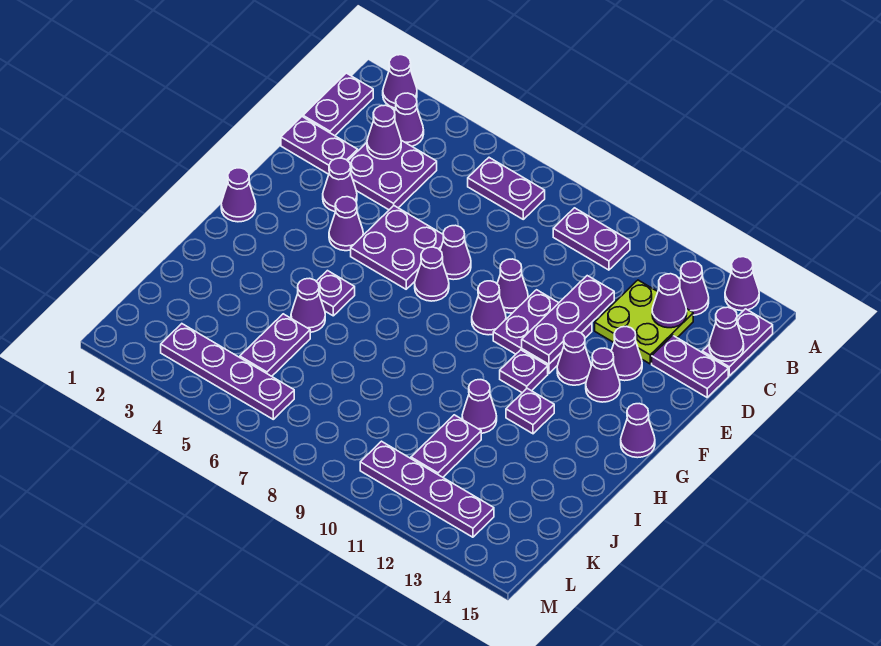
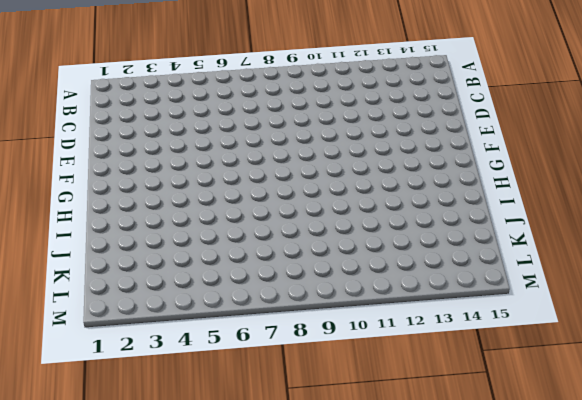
none -> purple 1x1 cone [383,55,417,108]
none -> purple 1x1 cone [725,257,759,311]
none -> purple 1x2 plate [303,73,373,136]
none -> purple 1x1 cone [394,93,424,146]

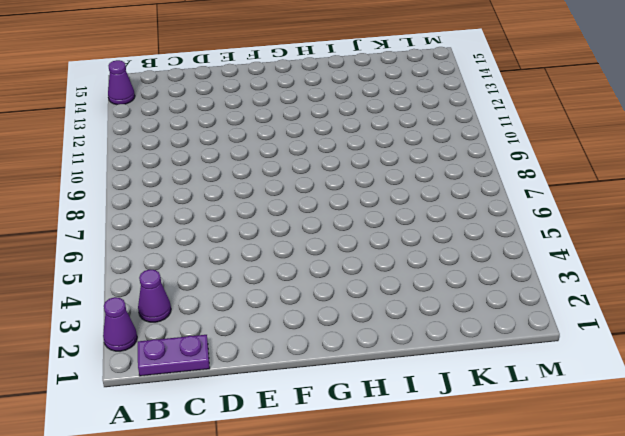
none -> purple 1x2 plate [468,158,545,219]
none -> purple 1x2 plate [553,208,630,270]
none -> purple 1x1 cone [680,261,709,315]
none -> purple 1x2 plate [702,309,773,376]

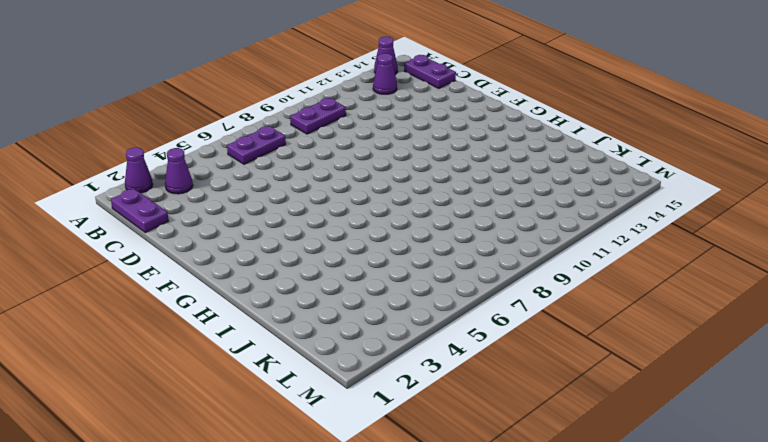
none -> purple 2x2 plate [348,140,437,210]
none -> lime 2x2 plate [595,280,693,364]
none -> purple 1x2 plate [281,117,358,174]
none -> purple 1x2 plate [652,335,728,397]

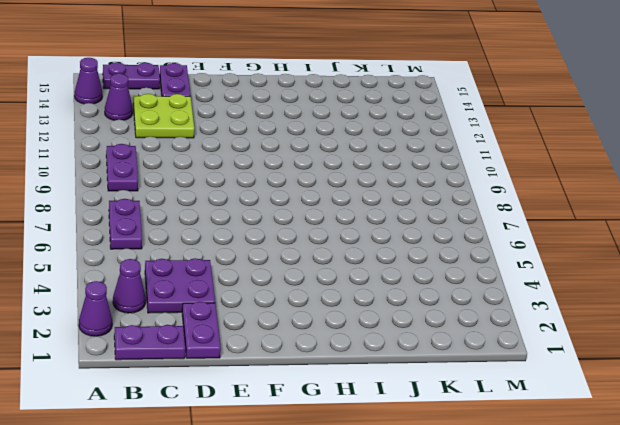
none -> purple 1x1 cone [323,158,357,212]
none -> purple 2x2 plate [351,206,444,289]
none -> purple 1x1 cone [440,225,471,280]
none -> purple 1x1 cone [497,259,528,313]

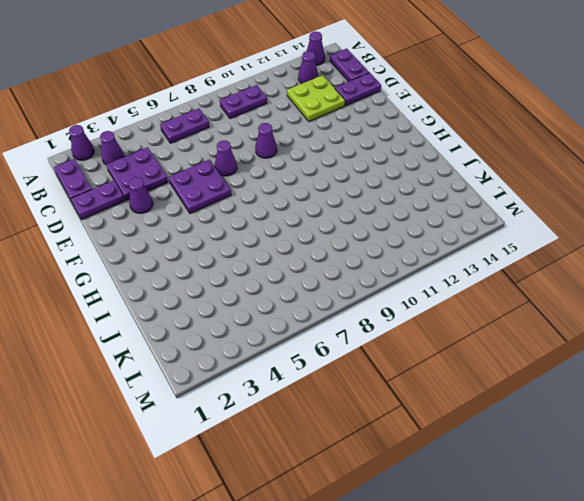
none -> purple 2x2 plate [493,290,592,374]
none -> purple 1x1 cone [611,326,642,381]
none -> purple 1x1 cone [329,197,363,251]
none -> purple 1x1 cone [415,247,449,301]

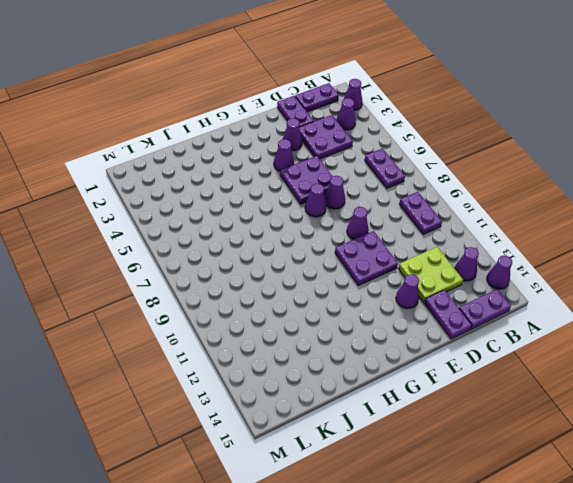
none -> purple 1x1 cone [472,281,506,335]
none -> purple 1x1 cone [557,331,591,385]
none -> purple 1x1 cone [586,348,620,402]
none -> purple 1x1 cone [221,168,256,222]

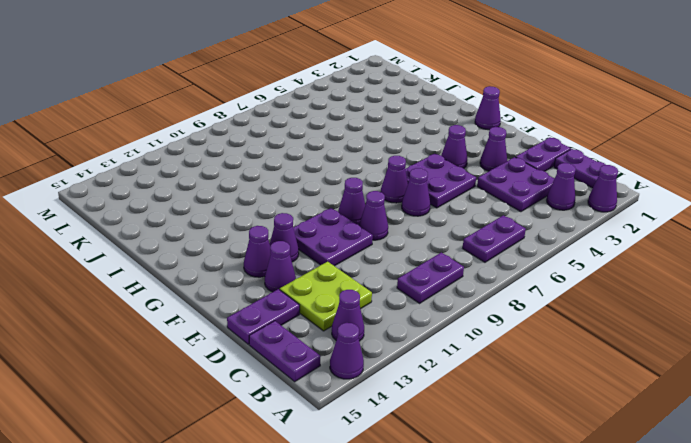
none -> purple 1x1 plate [500,350,548,393]
none -> purple 1x1 cone [621,404,655,458]
none -> purple 1x1 plate [316,271,355,316]
none -> purple 1x1 plate [506,388,554,434]

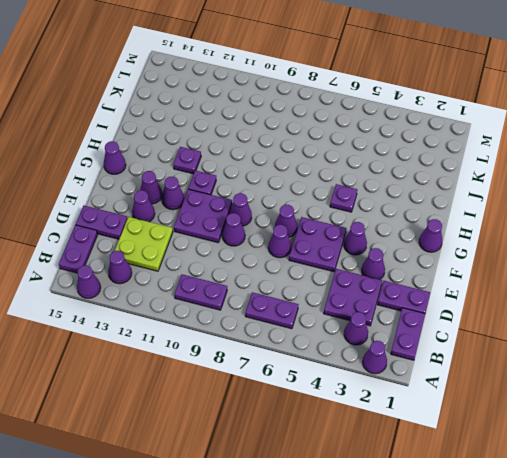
none -> purple 1x1 cone [291,278,325,332]
none -> purple 1x1 cone [462,380,497,433]
none -> purple 1x2 plate [240,314,310,376]
none -> purple 1x2 plate [411,415,481,477]

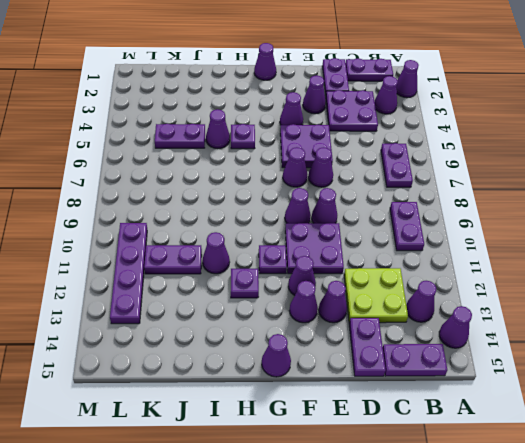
none -> purple 1x4 plate [161,324,294,419]
none -> purple 1x1 cone [367,105,401,159]
none -> purple 1x1 cone [652,274,687,328]
none -> purple 1x1 cone [709,307,744,361]

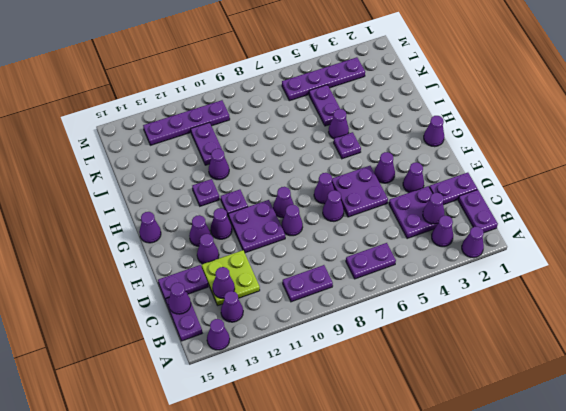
none -> purple 1x3 plate [522,276,614,364]

